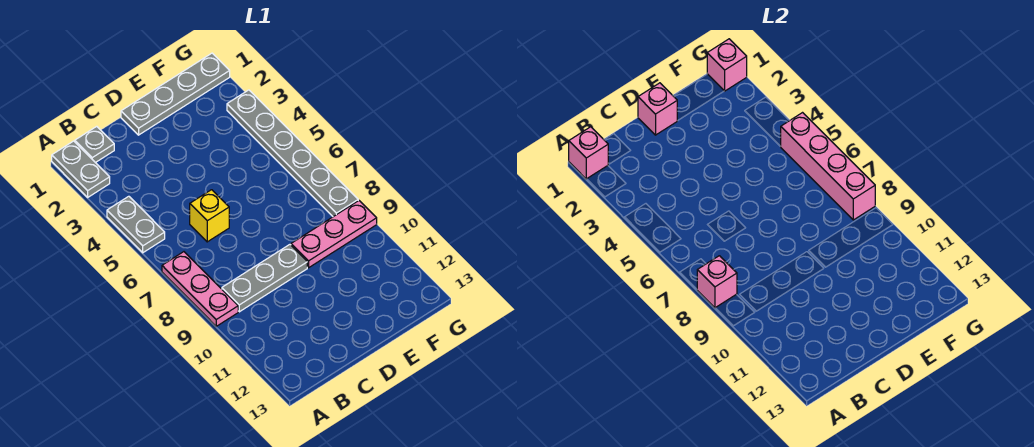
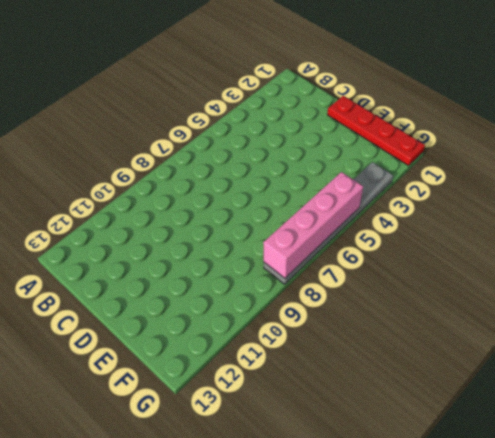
red 1x4 plate [327,96,425,166] -> grey 1x4 plate [121,53,230,135]
none -> grey 1x2 plate [52,141,110,197]
none -> grey 1x2 plate [107,196,165,253]
none -> pink 1x3 plate [162,252,238,326]

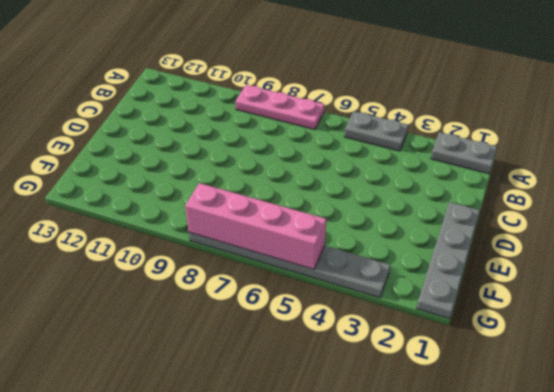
none -> grey 1x1 plate [75,126,114,163]
none -> grey 1x3 plate [222,245,307,312]
none -> yellow 1x1 brick [190,190,229,242]

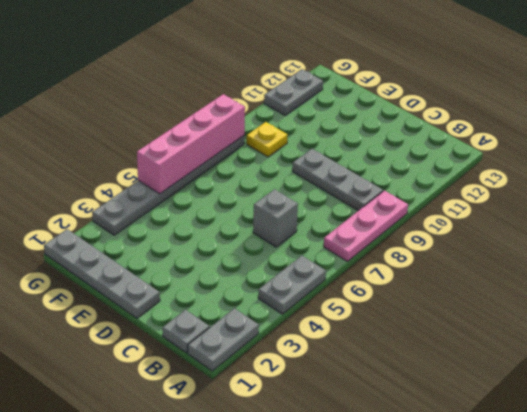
grey 1x1 brick [253,189,298,247] -> yellow 1x1 brick [190,190,229,242]
yellow 1x1 plate [246,122,287,157] -> pink 1x3 plate [291,201,377,268]
grey 1x2 plate [264,69,323,115] -> none
none -> pink 1x1 brick [569,127,608,179]
none -> pink 1x1 brick [697,256,737,308]
none -> pink 1x1 brick [638,83,677,135]

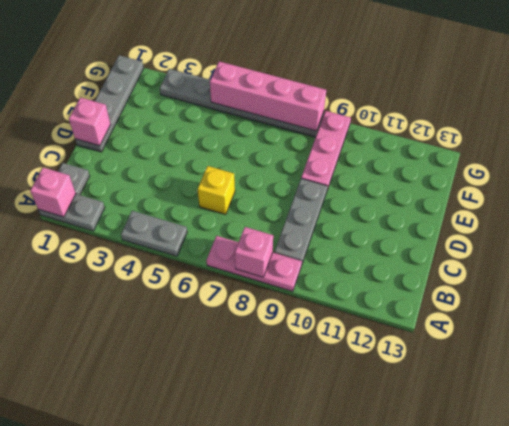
none -> pink 1x1 brick [707,39,747,91]

